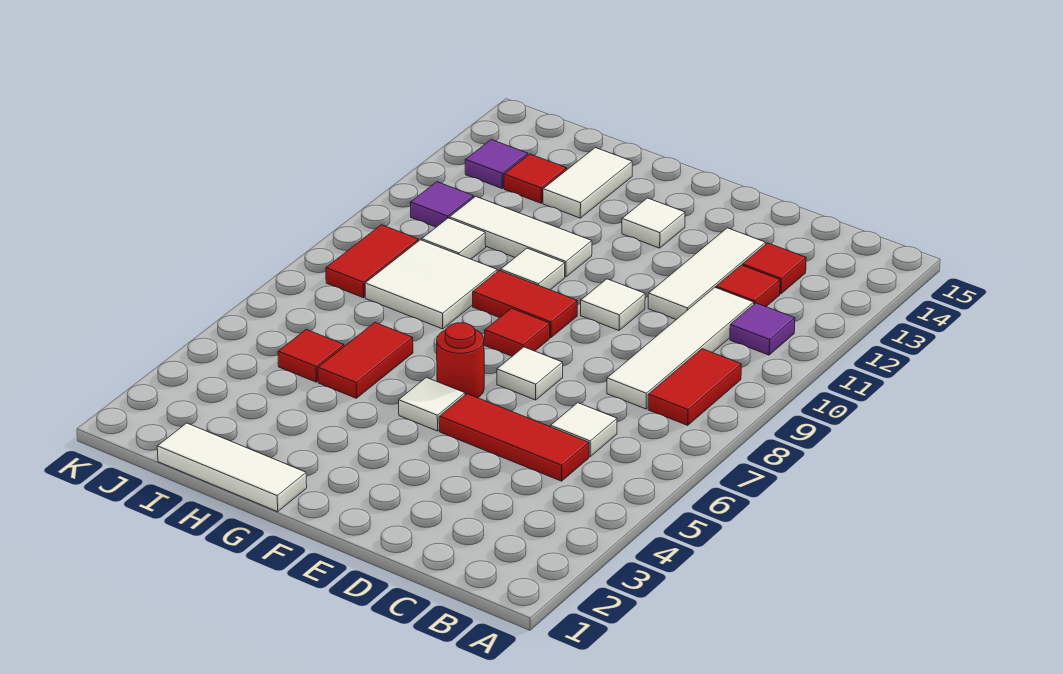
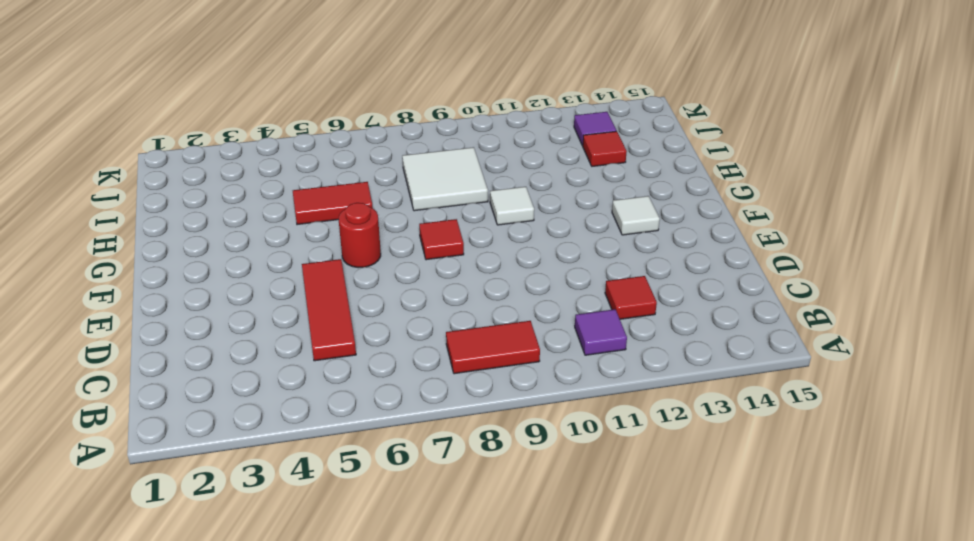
none -> white 1x1 tile [551,403,617,457]
none -> white 1x4 tile [607,288,754,409]
none -> red 1x1 tile [743,243,806,294]

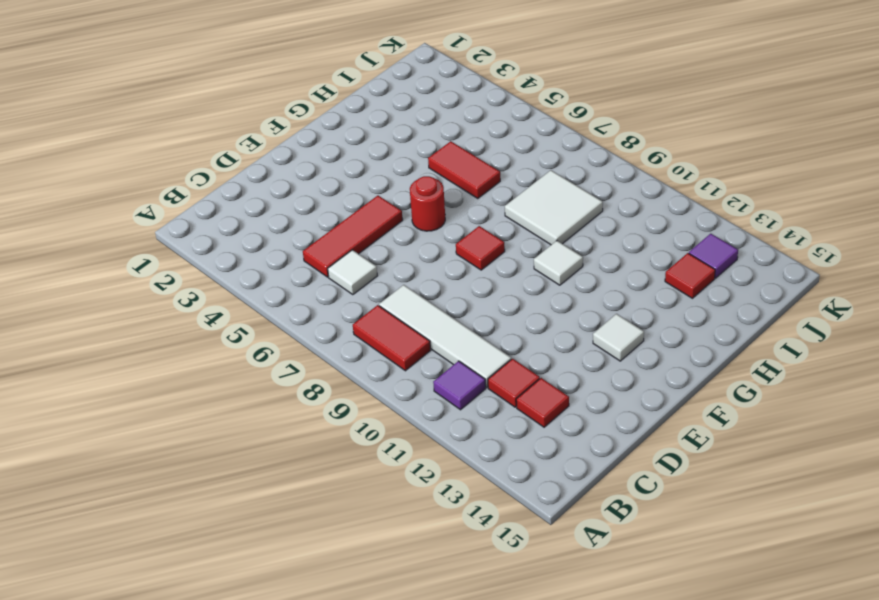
none -> white 1x3 tile [648,228,766,319]
none -> white 1x1 tile [497,347,563,400]
none -> white 1x1 tile [581,279,645,330]

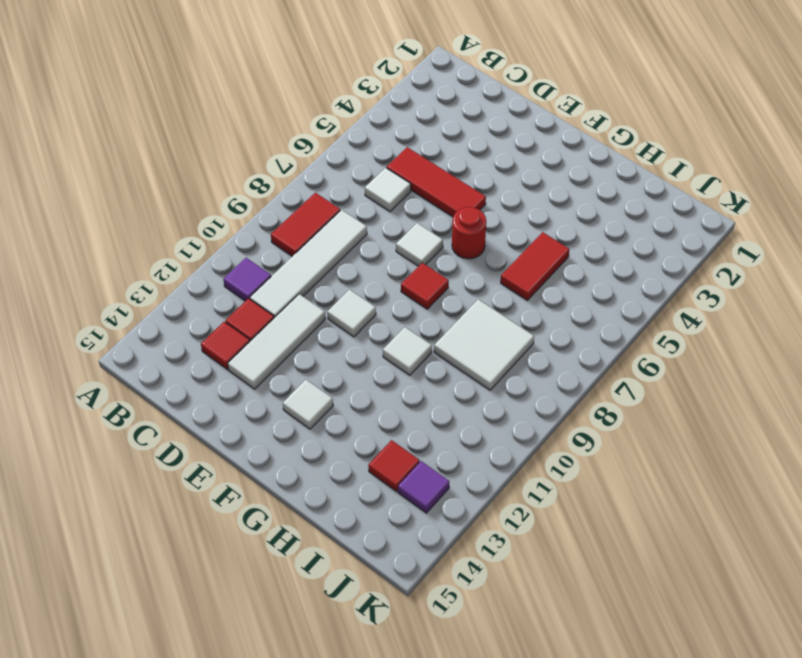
none -> white 1x1 tile [399,377,465,431]
none -> red 1x2 tile [473,270,577,338]
none -> white 1x3 tile [157,423,307,512]

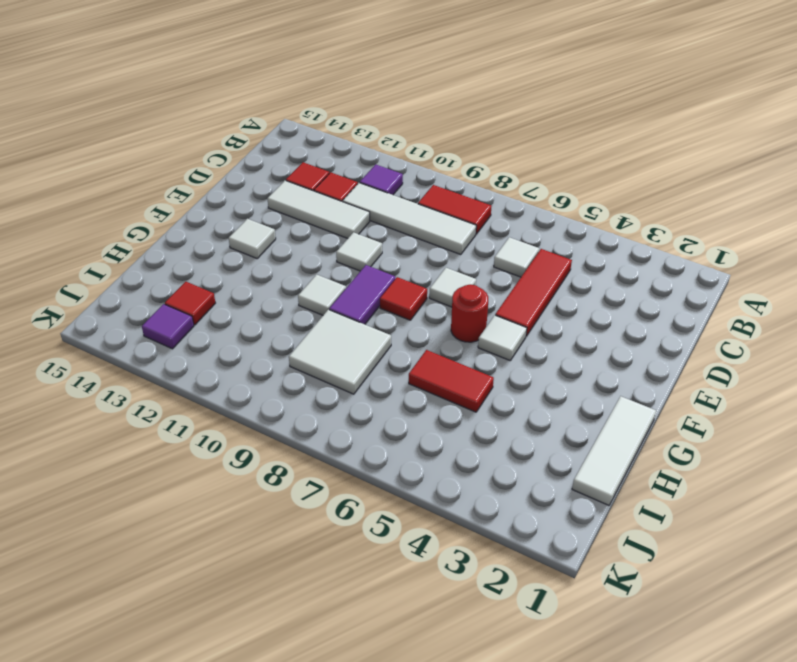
purple 1x2 tile [329,265,395,324] -> red 1x2 tile [473,270,577,338]
none -> white 1x3 tile [449,196,592,277]
none -> white 1x2 tile [543,148,632,218]
none -> red 1x1 tile [278,330,344,382]

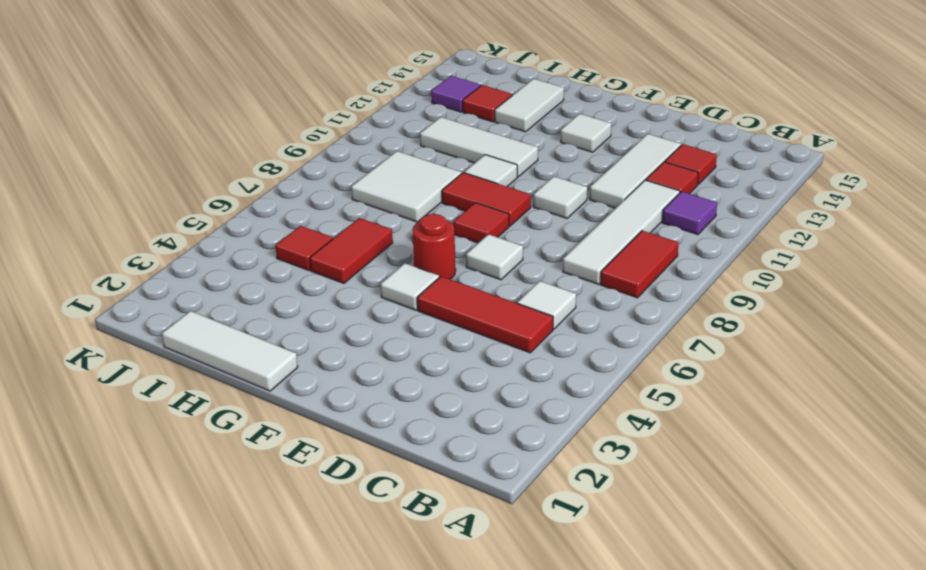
none -> white 1x1 tile [422,218,486,259]
none -> red 1x2 tile [326,225,418,298]
none -> purple 1x1 tile [410,182,474,227]

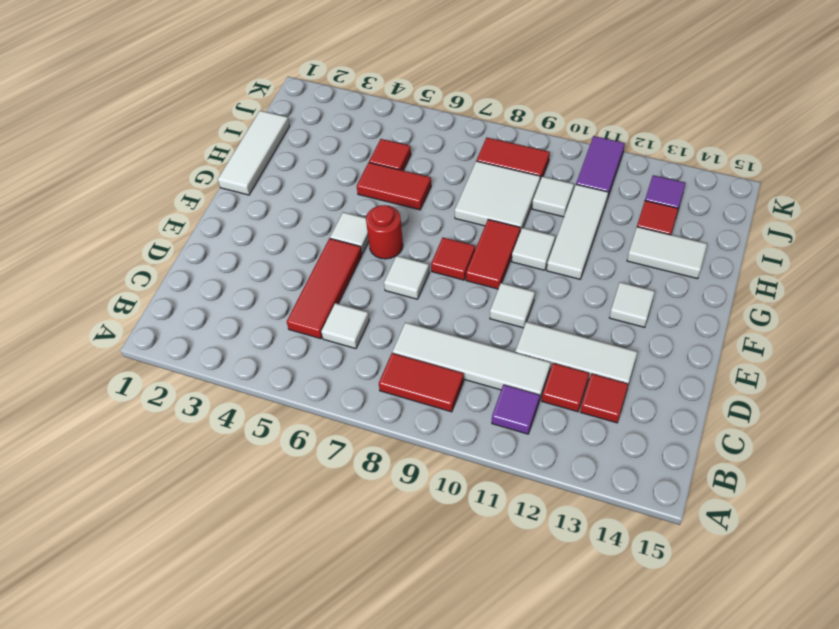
purple 1x2 tile [576,136,625,196] -> purple 1x1 tile [410,182,474,227]

